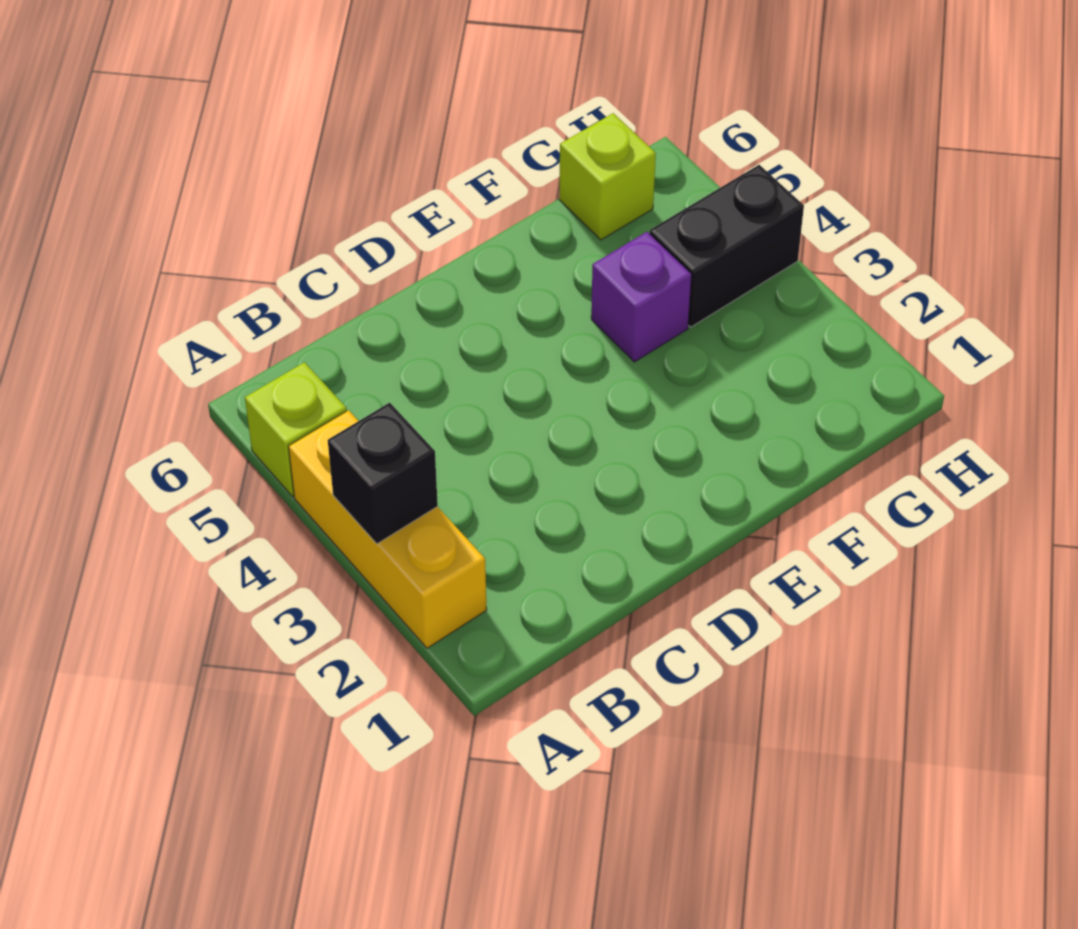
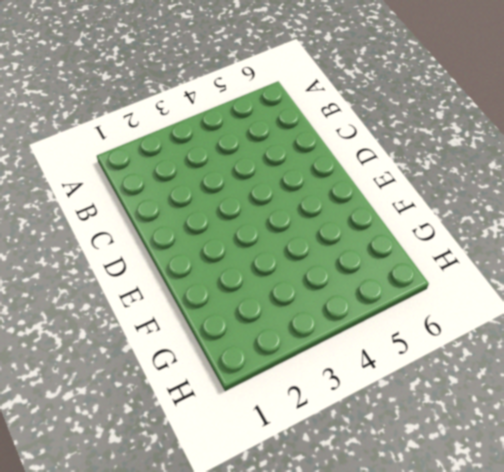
none -> yellow 1x3 brick [288,410,487,648]
none -> lime 1x1 brick [245,362,347,496]

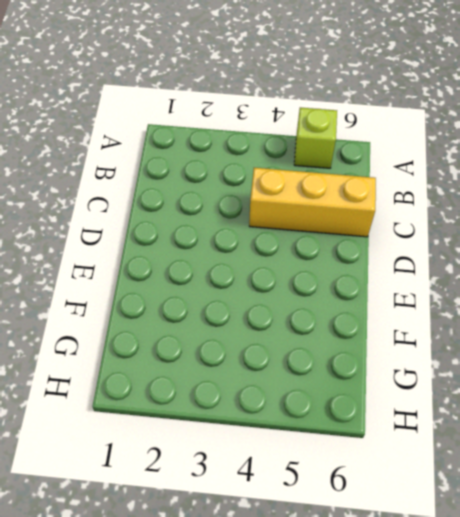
yellow 1x3 brick [249,168,376,237] -> yellow 1x3 brick moved to [288,410,487,648]
none -> purple 1x1 brick [591,232,692,362]
none -> black 1x2 brick [650,165,804,327]

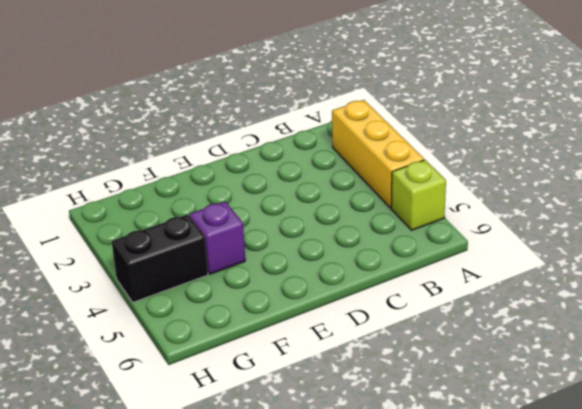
none -> lime 1x1 brick [559,113,656,240]
none -> black 1x1 brick [328,403,438,544]

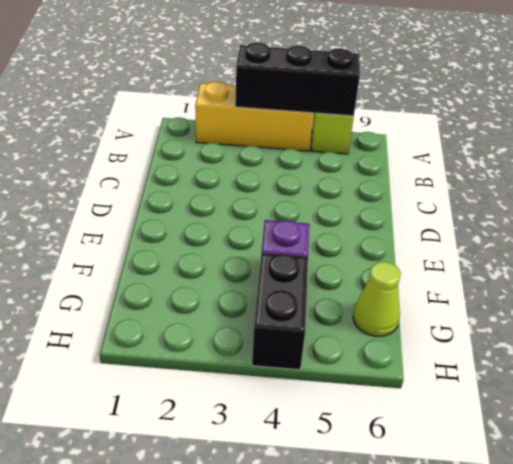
black 1x3 brick [235,43,360,116] -> black 1x1 brick [328,403,438,544]
lime 1x1 cone [353,262,401,336] -> lime 1x1 brick [559,113,656,240]

